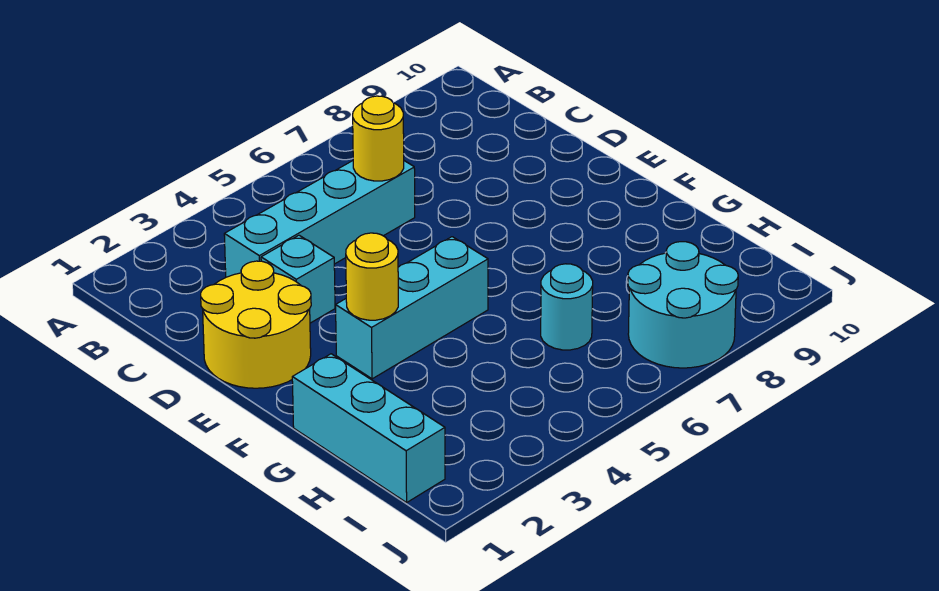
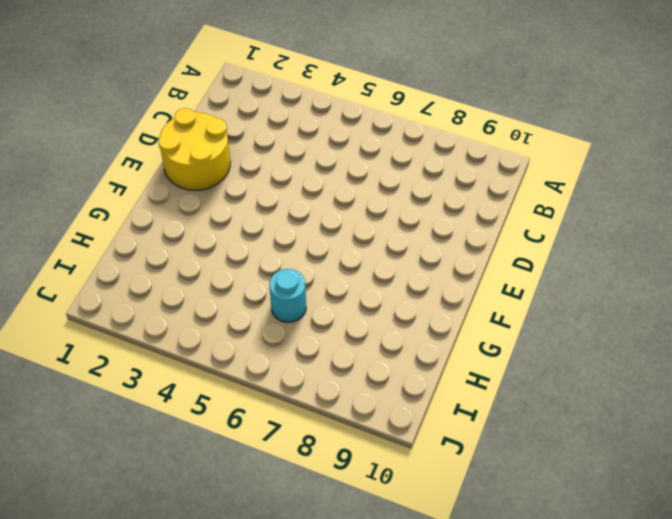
none -> cyan 1x4 brick [224,161,415,277]
none -> cyan 1x1 brick [261,235,335,323]

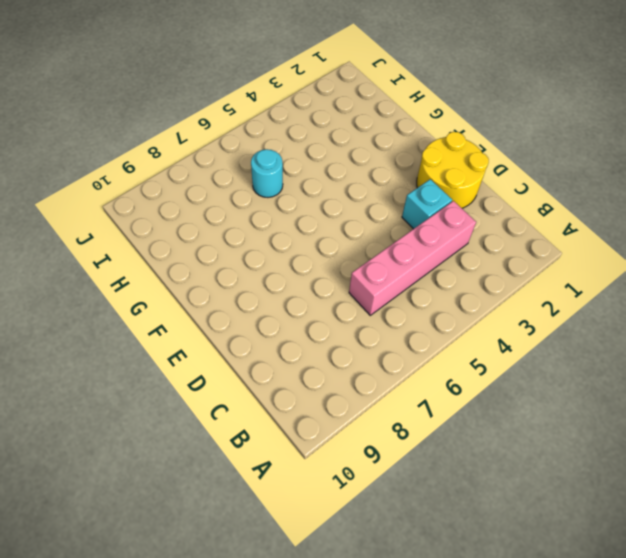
pink 1x4 brick [349,201,476,315] -> cyan 1x4 brick [224,161,415,277]
none -> cyan 1x3 brick [336,237,488,379]
none -> cyan 1x3 brick [292,354,445,503]

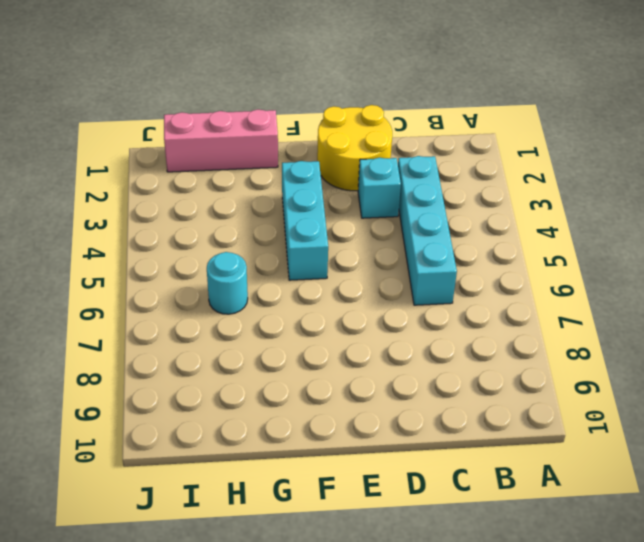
pink 1x3 brick [164,109,278,172] -> cyan 1x3 brick [292,354,445,503]
none -> cyan 2x2 round brick [628,242,738,368]
none -> yellow 1x1 round brick [353,96,404,181]

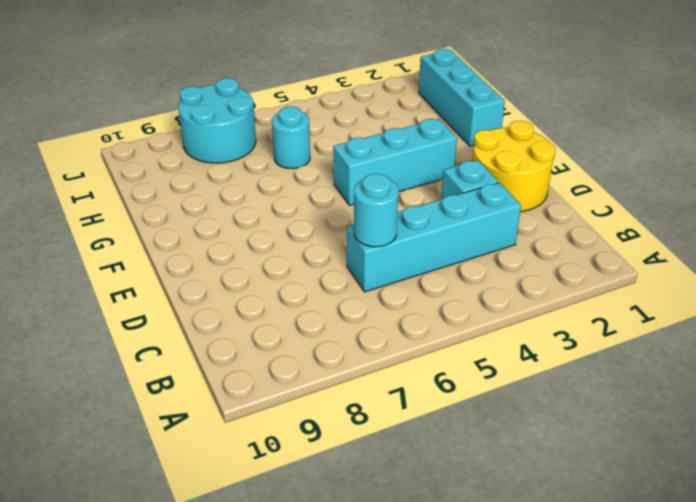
cyan 1x1 round brick [354,174,398,247] -> yellow 1x1 round brick [353,96,404,181]
none -> yellow 1x1 round brick [346,233,398,320]

